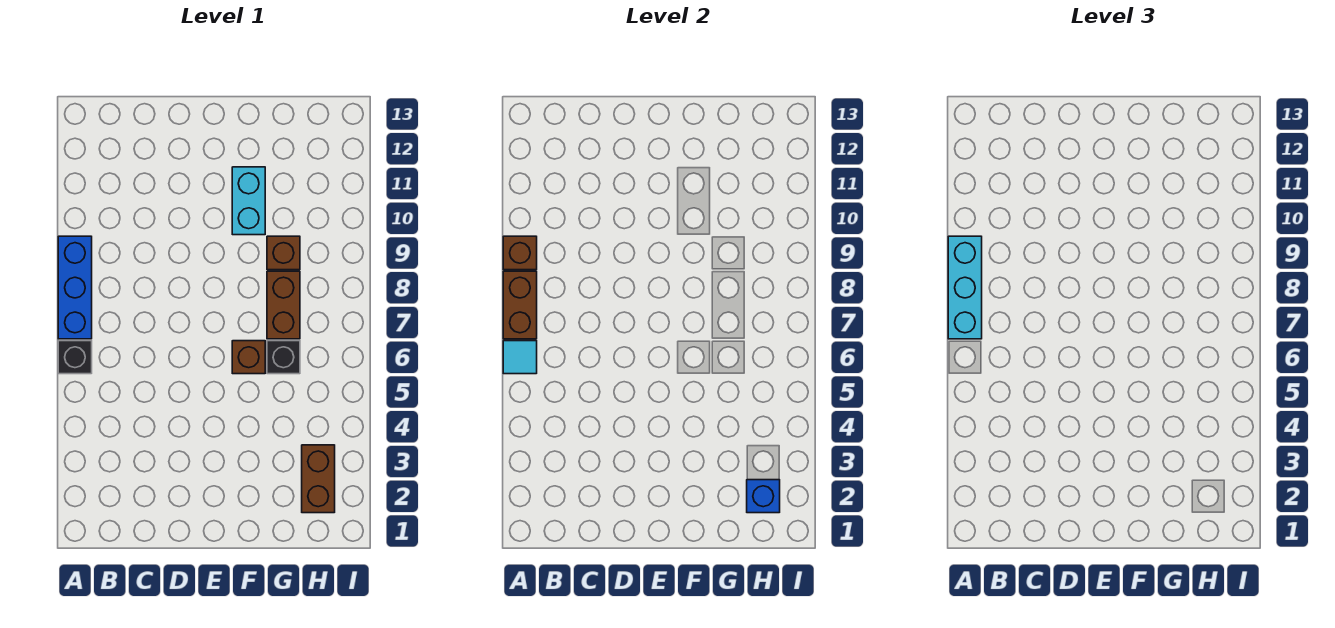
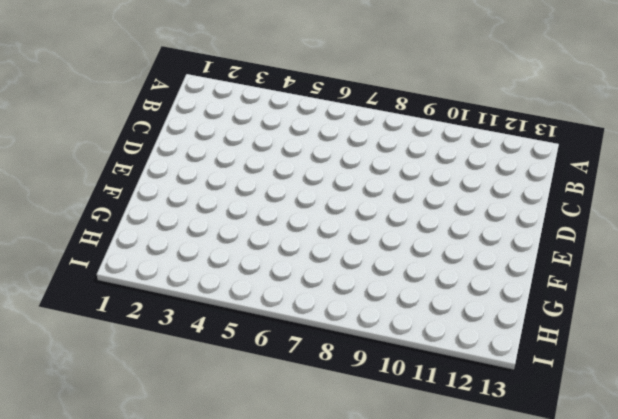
none -> black 1x1 brick [58,341,92,374]
none -> blue 1x3 brick [58,236,92,339]
none -> brown 1x1 brick [232,341,265,374]

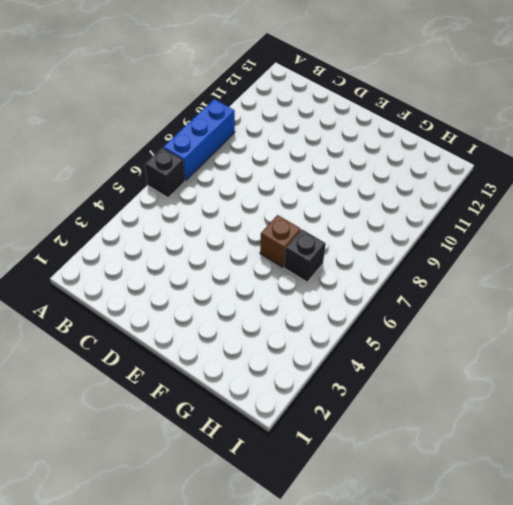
none -> cyan 1x2 brick [232,167,265,235]
none -> brown 1x2 brick [267,271,300,339]
none -> brown 1x1 brick [267,236,300,270]

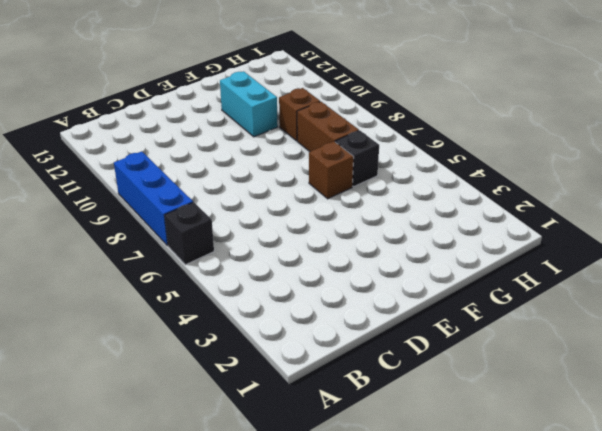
none -> brown 1x2 brick [302,445,335,513]
none -> cyan 1x1 tile [503,341,537,374]
none -> brown 1x2 brick [503,271,537,339]

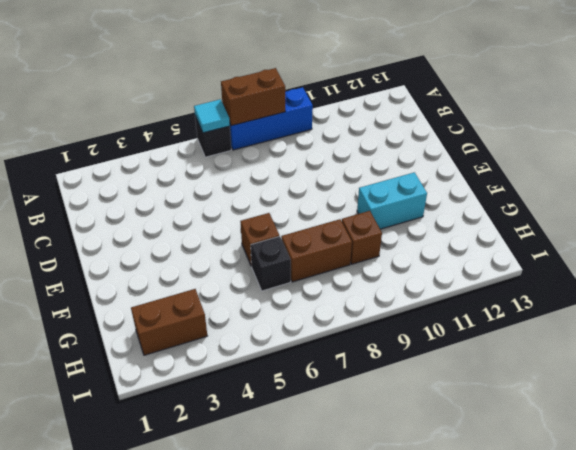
none -> brown 1x1 brick [503,236,537,270]
none -> blue 1x1 brick [747,480,780,513]
none -> cyan 1x3 brick [948,236,982,339]

